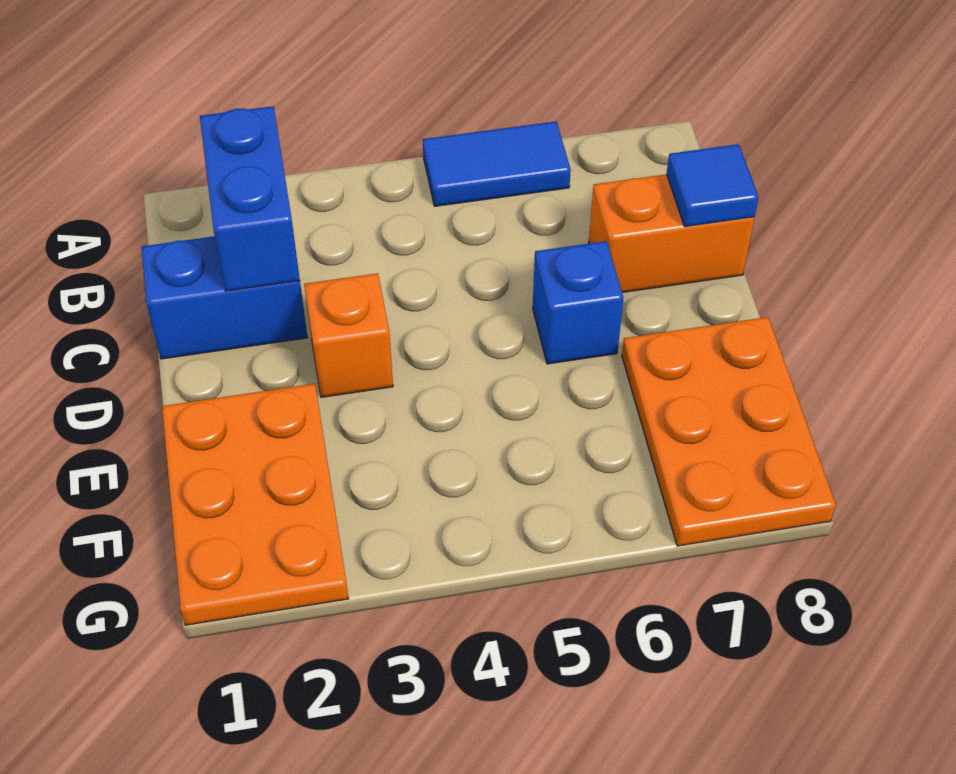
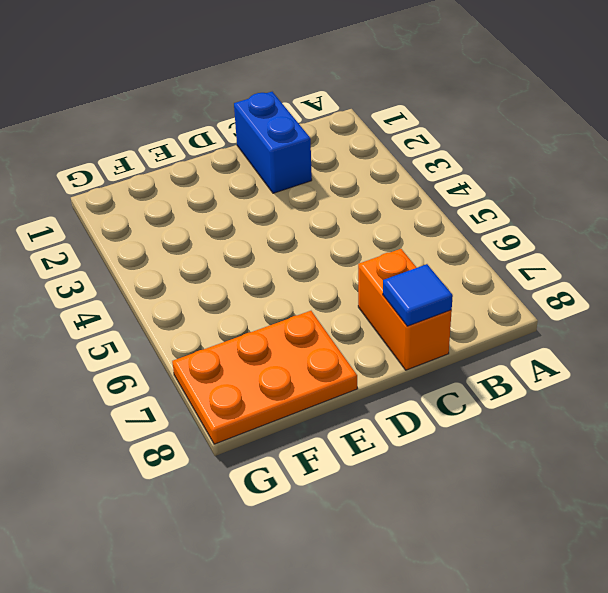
none -> blue 1x2 tile [423,121,571,206]
none -> orange 1x1 brick [304,273,393,397]

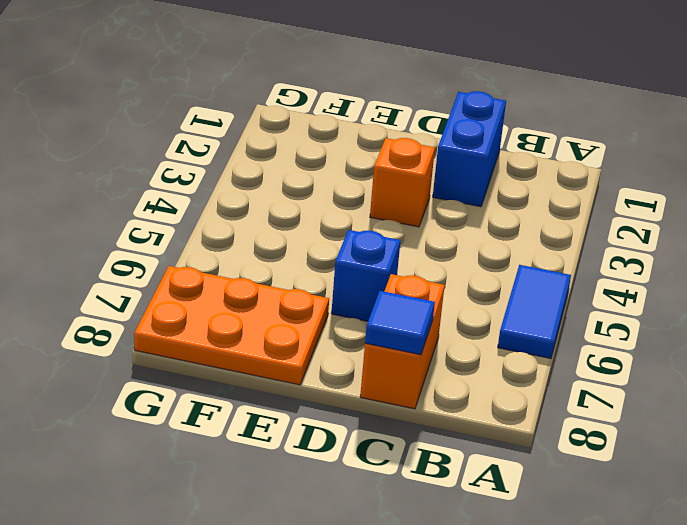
none -> orange 2x3 plate [162,384,349,625]
none -> blue 1x2 brick [200,106,300,291]

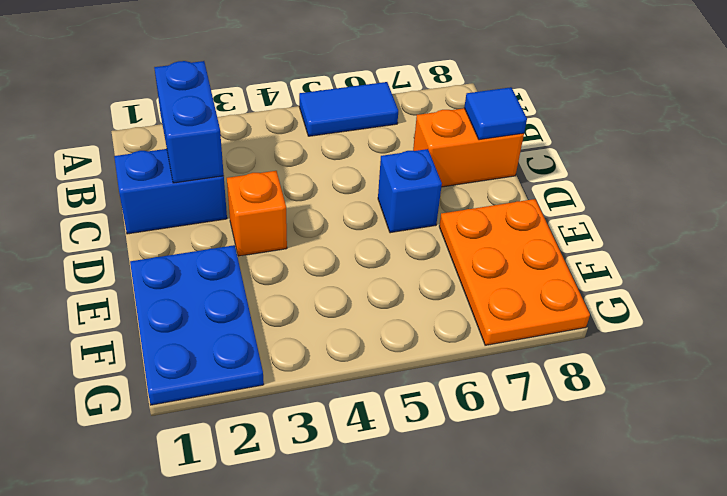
blue 2x3 plate [130,245,264,405] -> orange 2x3 plate [162,384,349,625]

